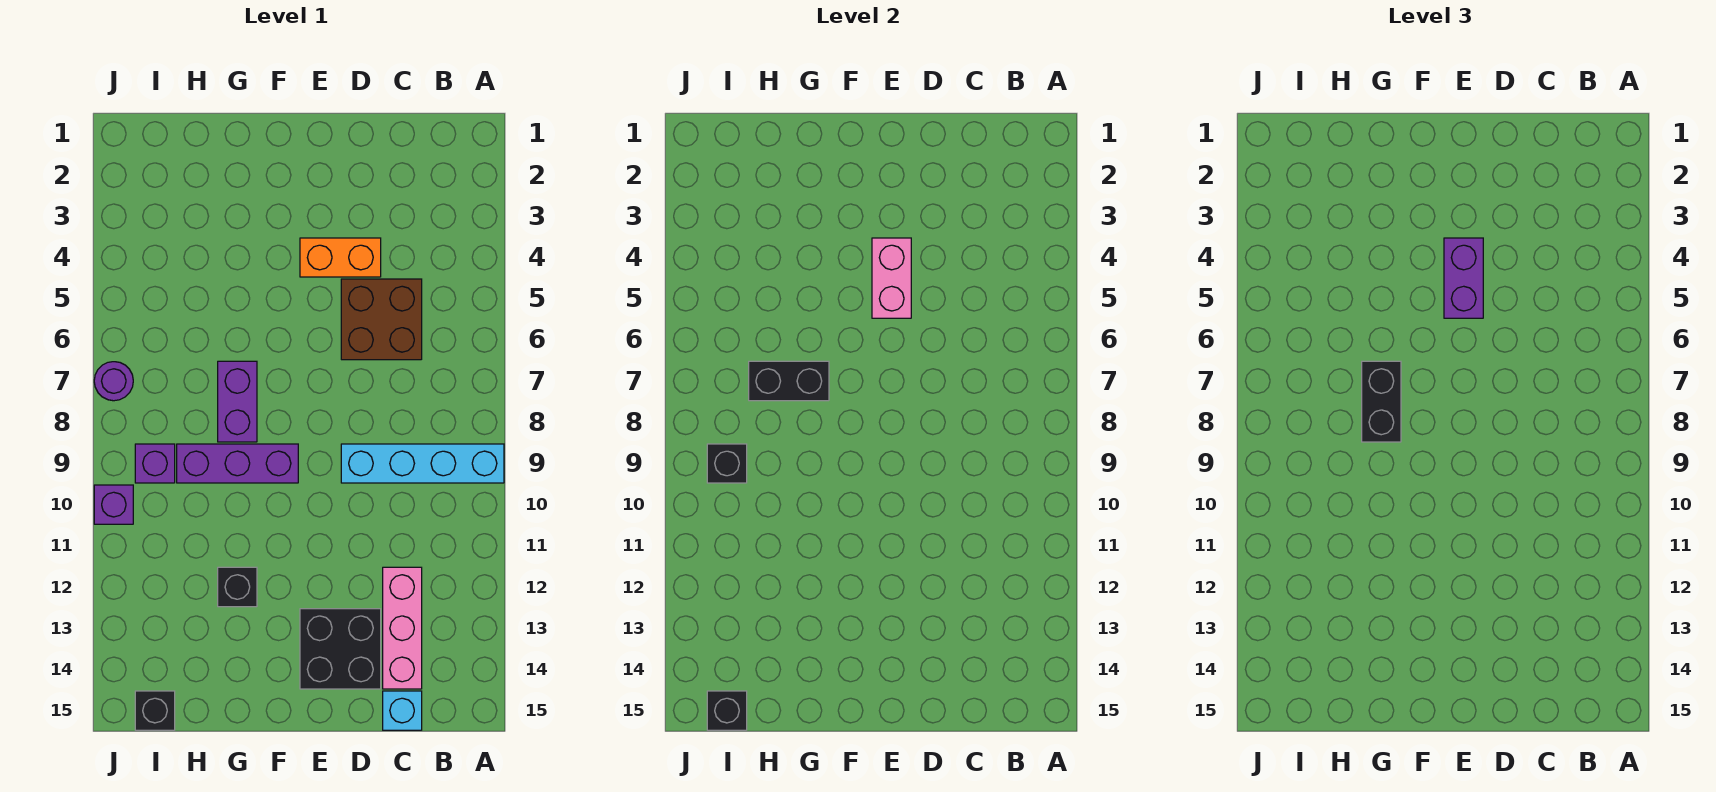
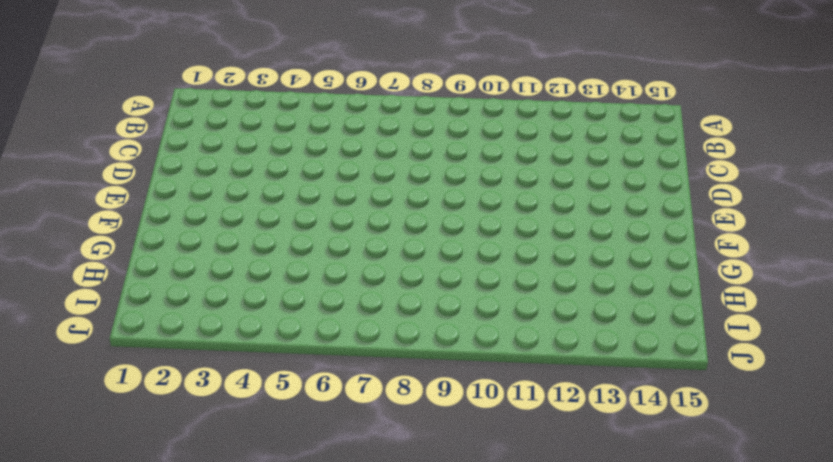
none -> cyan 1x4 brick [341,444,504,483]
none -> brown 2x2 brick [341,279,422,360]
none -> pink 1x3 brick [383,567,422,689]

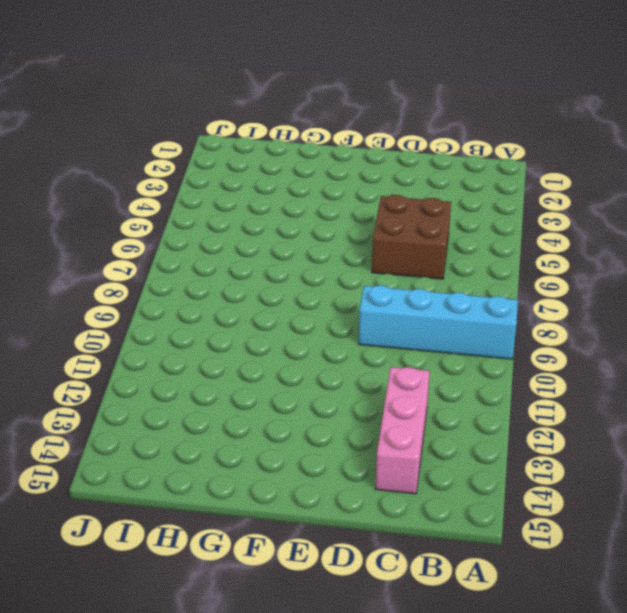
none -> cyan 1x1 brick [383,691,422,730]
none -> orange 1x2 brick [300,238,381,277]
none -> black 2x2 brick [300,609,381,689]

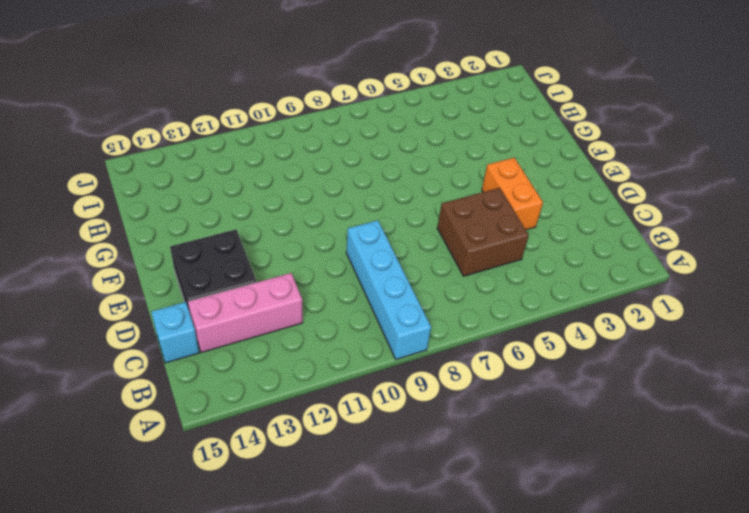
none -> purple 1x3 brick [177,444,298,483]
none -> purple 1x2 brick [218,361,257,442]
none -> black 1x1 brick [218,567,257,607]

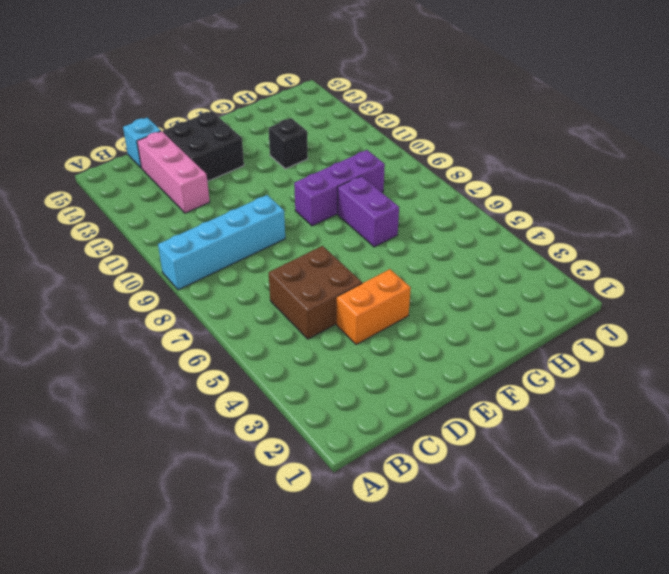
none -> purple 1x1 brick [135,444,175,483]
none -> black 1x1 brick [135,691,175,730]
none -> purple 1x1 round brick [94,362,133,401]

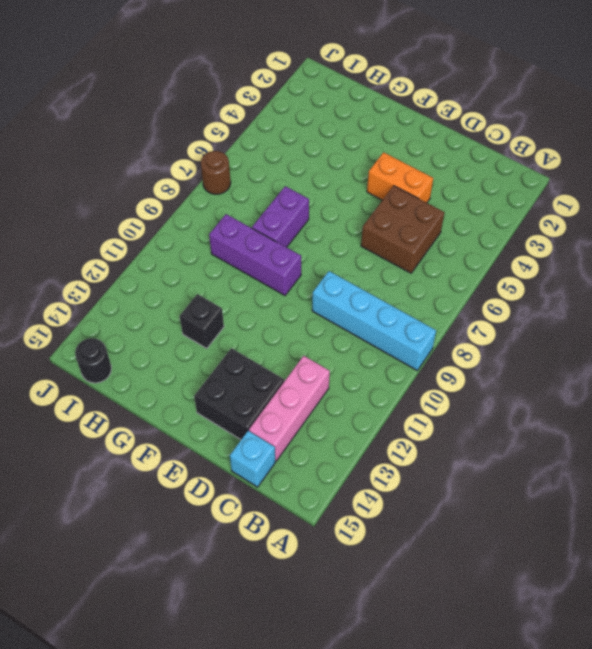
black 1x1 round brick [75,338,111,383] -> black 1x1 brick [135,691,175,730]
brown 1x1 round brick [201,151,231,194] -> purple 1x1 round brick [94,362,133,401]
none -> purple 1x1 brick [135,444,175,483]
none -> purple 1x1 brick [94,485,133,524]
none -> pink 1x2 brick [872,238,911,318]

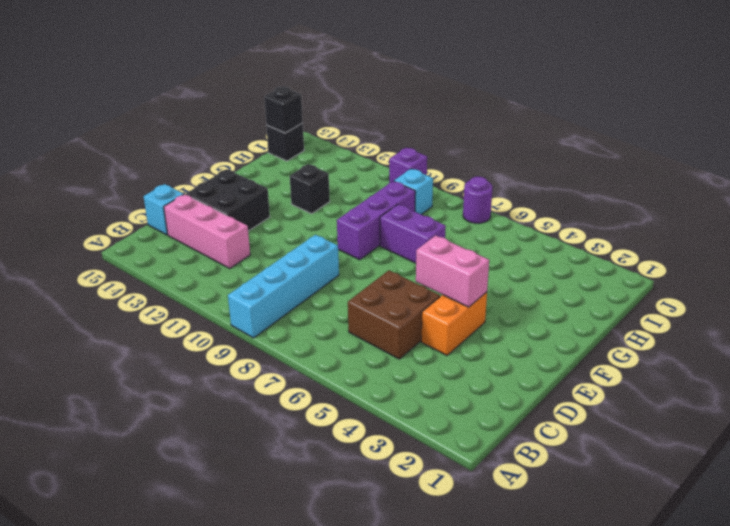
cyan 1x1 brick [394,169,433,215] -> purple 1x1 brick [135,444,175,483]
none -> black 1x2 brick [749,361,829,401]
none -> black 1x1 brick [707,444,747,483]
none -> purple 1x2 brick [1444,238,1483,318]

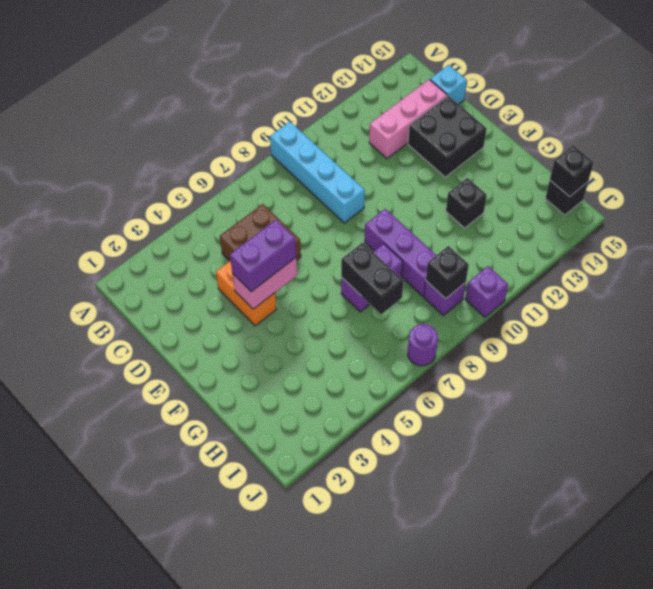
none -> black 1x2 brick [1362,361,1401,442]

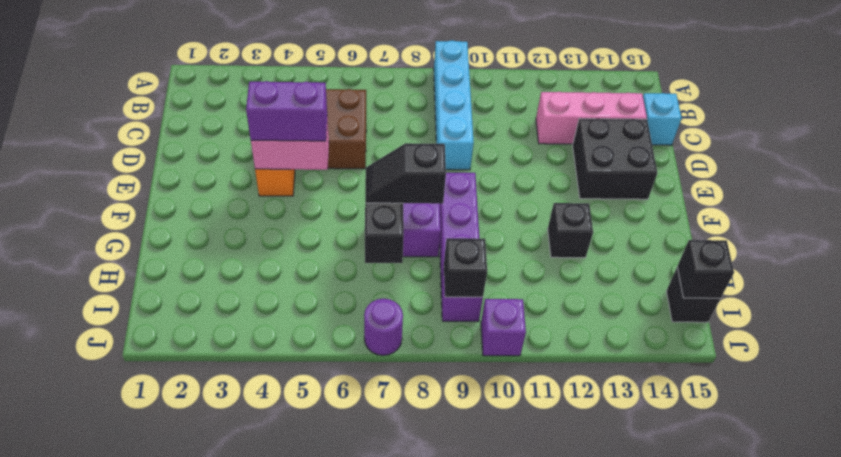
black 1x2 slope [365,143,446,204] -> black 1x2 brick [1362,361,1401,442]

